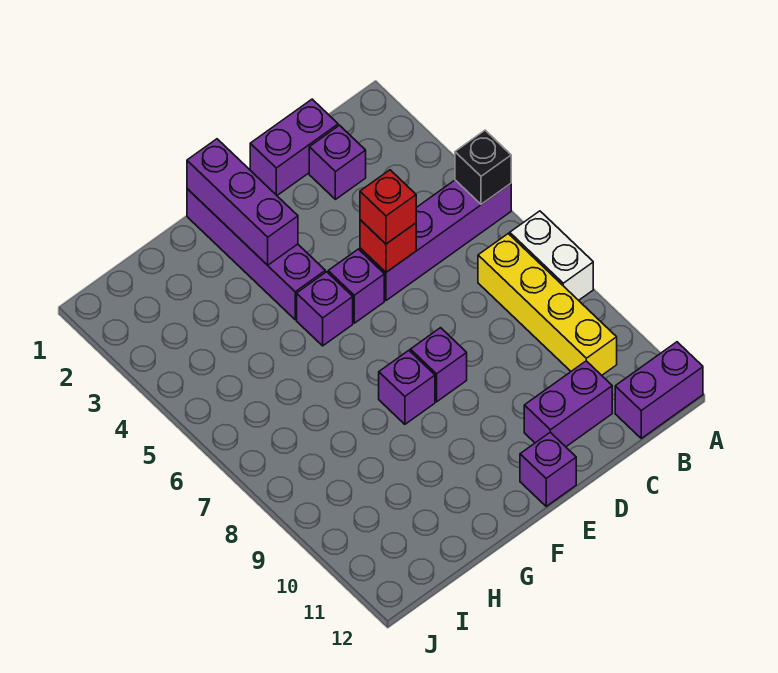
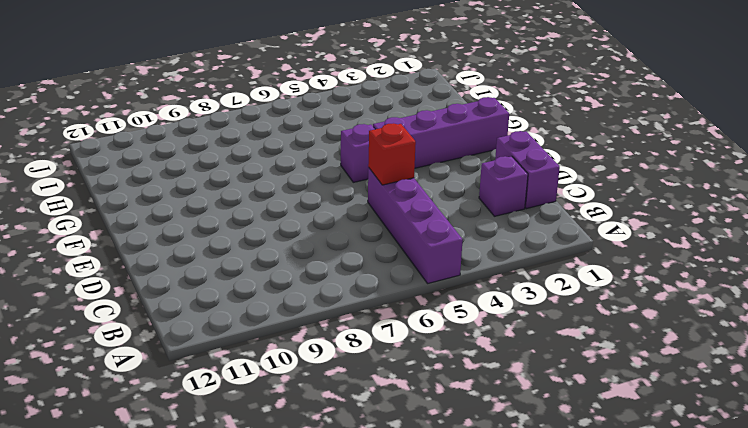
none -> white 1x2 brick [510,211,593,300]
none -> purple 1x2 brick [615,342,703,438]
none -> yellow 1x4 brick [478,234,617,375]

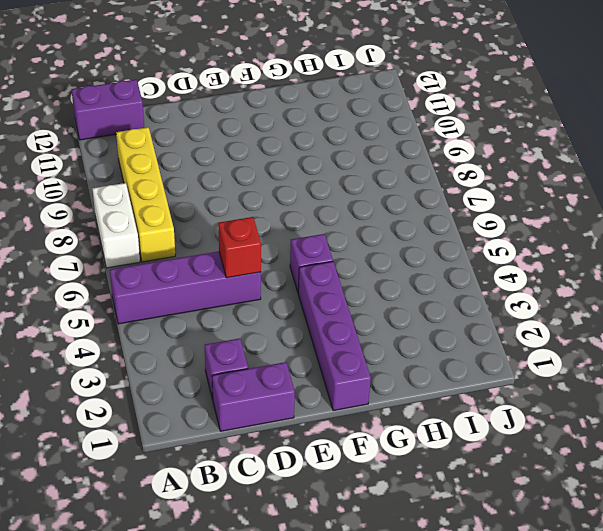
none -> purple 1x2 brick [524,361,612,447]
none -> purple 1x1 brick [328,249,384,323]
none -> purple 1x1 brick [410,328,467,402]

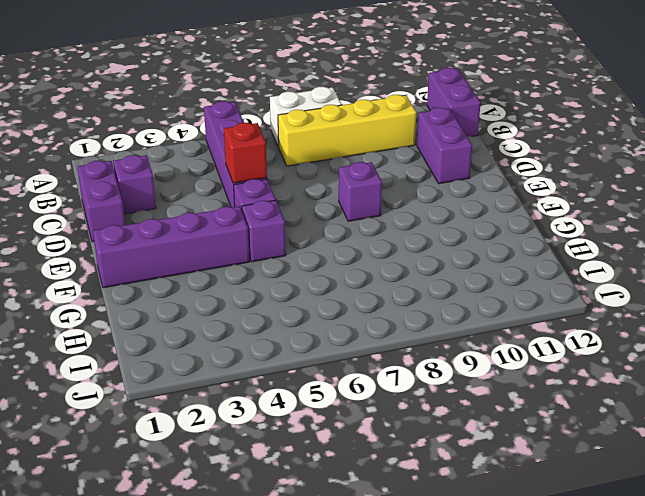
none -> purple 1x1 brick [520,432,576,506]
none -> purple 1x1 brick [379,350,435,424]
none -> black 1x1 brick [455,130,511,204]

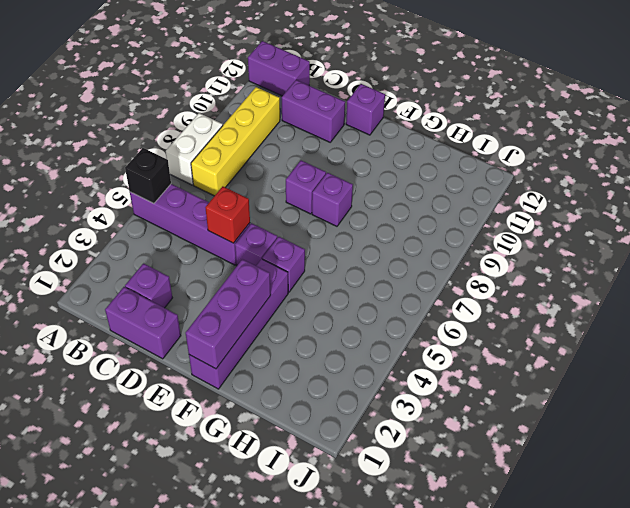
none -> red 1x1 brick [360,170,416,244]

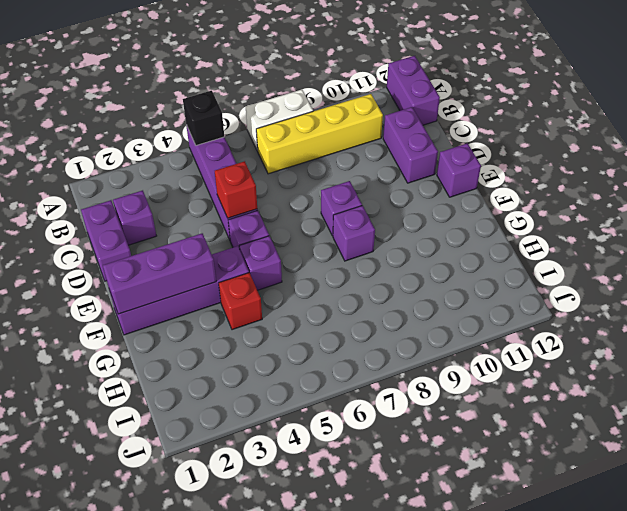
red 1x1 brick [219,273,262,330] -> red 1x1 brick moved to [360,170,416,244]

